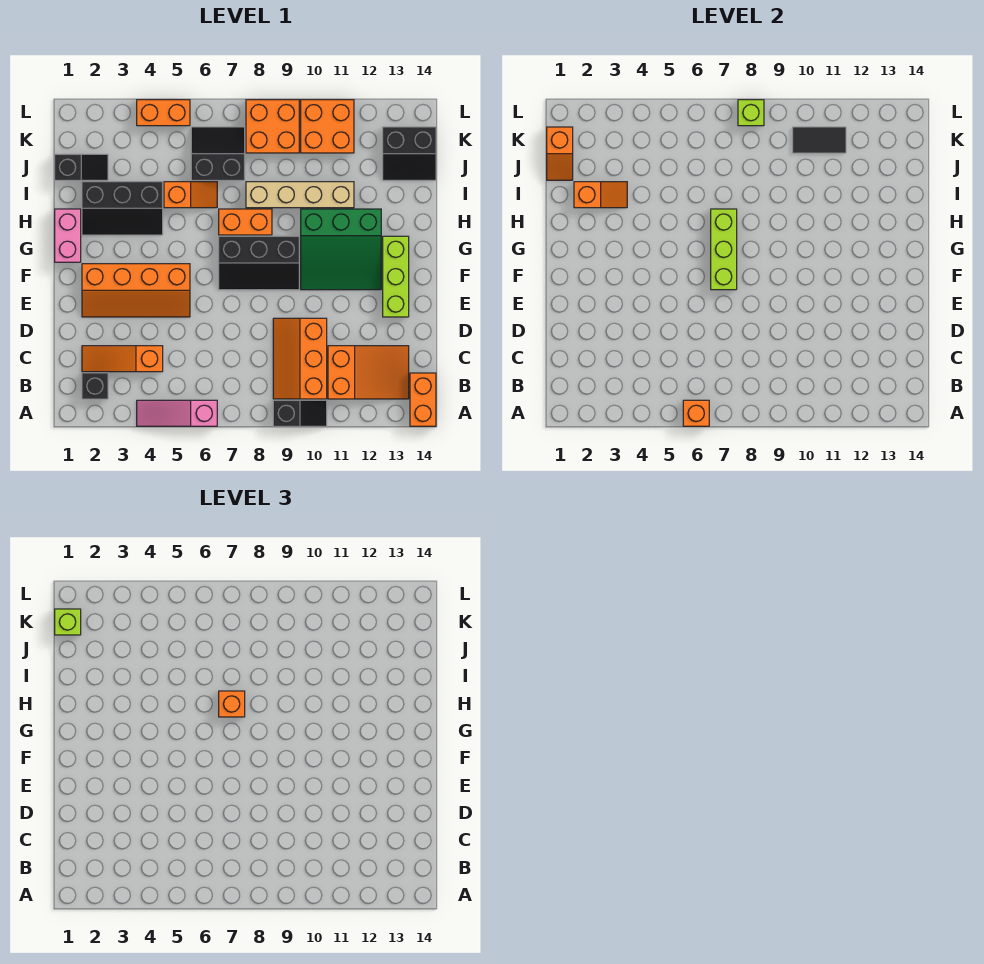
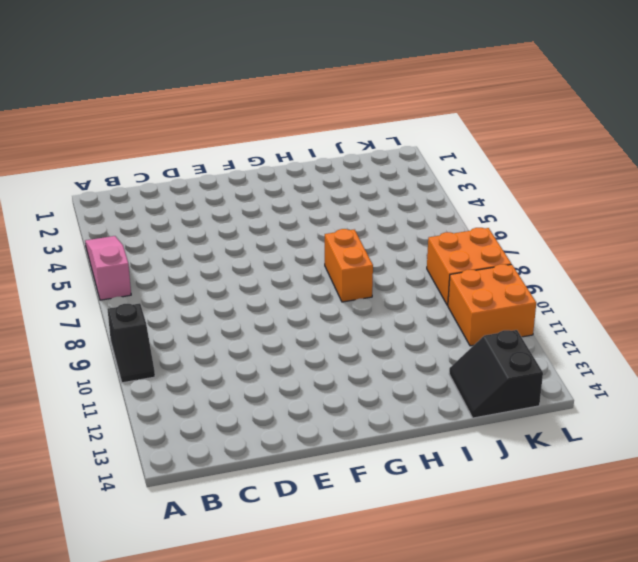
none -> orange 1x2 brick [410,373,436,426]
none -> black 1x1 brick [82,373,108,399]
none -> orange 2x3 slope [273,318,327,399]
none -> orange 2x3 slope [328,346,409,399]

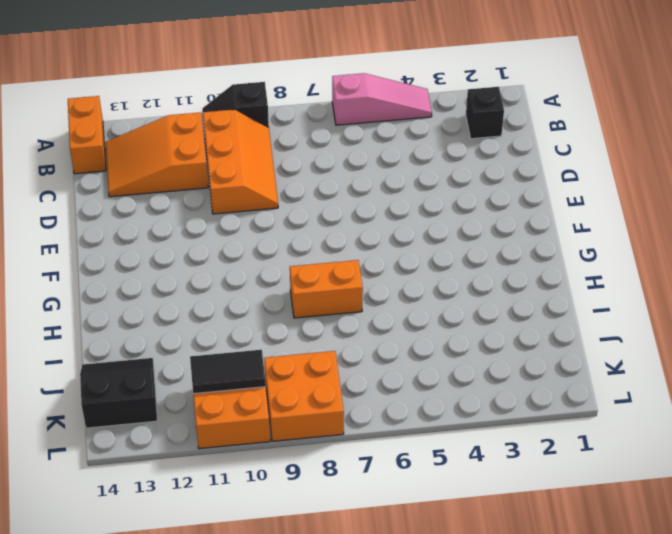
none -> orange 1x3 slope [82,346,163,372]
none -> orange 2x4 slope [82,264,190,317]
none -> lime 1x3 brick [383,236,409,317]
none -> black 2x3 slope [219,236,299,290]

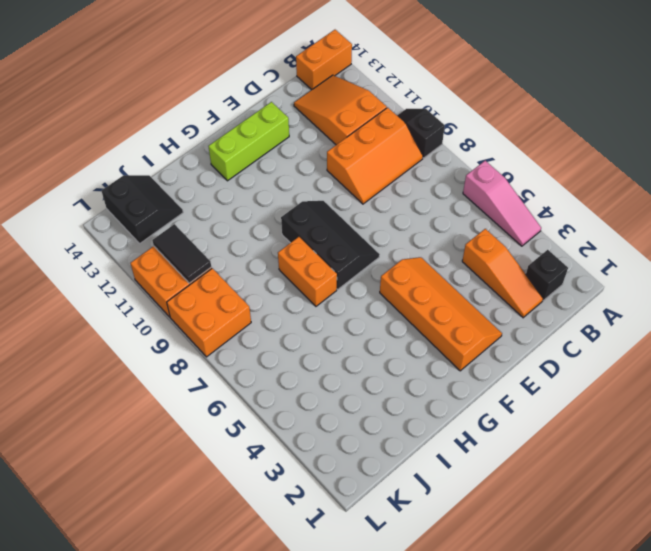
none -> green 3x3 slope [301,209,381,290]
none -> pink 1x2 brick [55,209,81,262]
none -> black 2x3 slope [82,182,163,235]
none -> orange 1x2 slope [164,182,217,208]

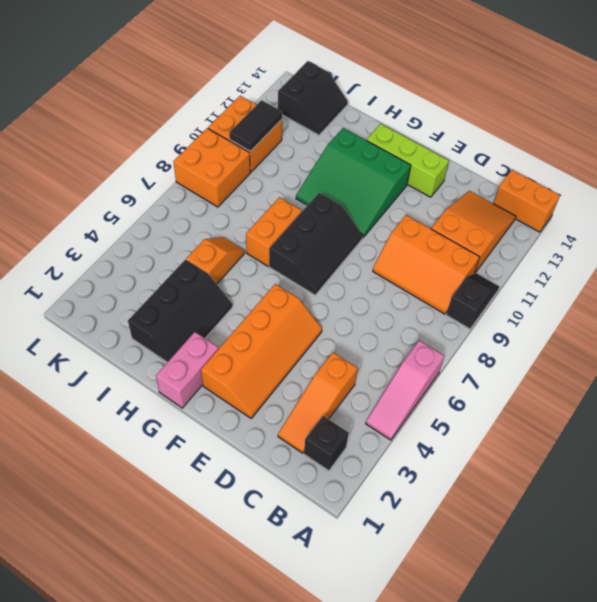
green 3x3 slope [296,128,411,238] -> green 3x3 slope turned to [301,209,381,290]
pink 1x2 brick [156,332,218,408] -> pink 1x2 brick turned to [55,209,81,262]
none -> tan 1x4 brick [246,182,354,208]
none -> black 1x2 slope [55,154,108,180]
none -> black 2x2 slope [191,127,245,180]
none -> orange 1x2 brick [137,100,190,126]

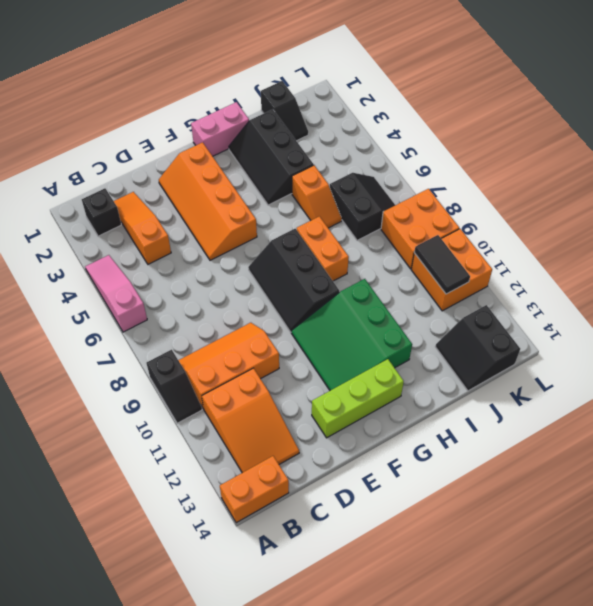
none -> tan 1x4 brick [246,182,354,208]
none -> orange 1x2 brick [137,100,190,126]
none -> orange 1x1 brick [683,400,709,426]
none -> lime 1x3 brick [711,209,737,290]

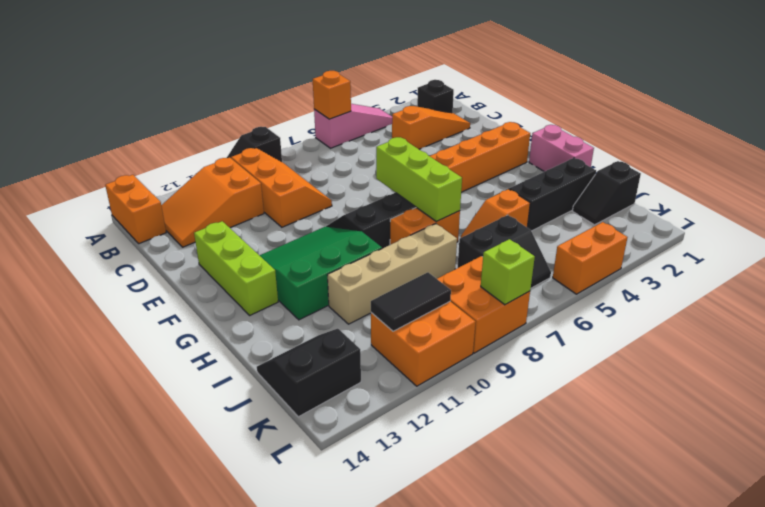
none -> orange 1x2 slope [574,182,627,208]
none -> orange 1x2 slope [547,127,573,180]
none -> orange 1x1 brick [219,691,245,717]
none -> lime 1x1 brick [55,609,81,635]

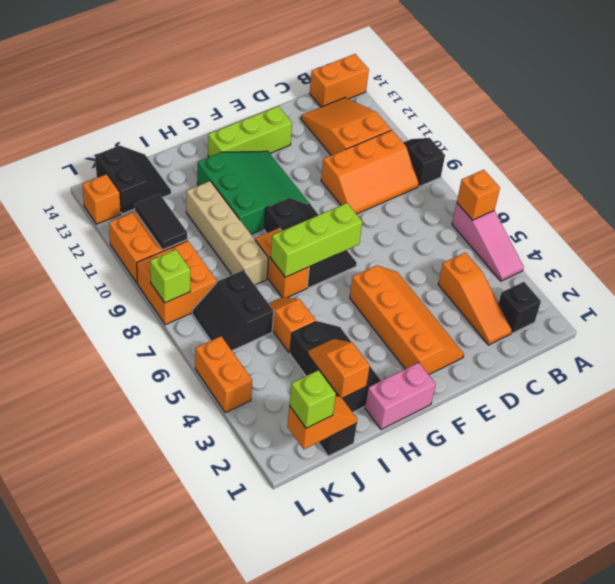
orange 1x1 brick [82,174,121,224] -> orange 1x1 brick moved to [219,691,245,717]

